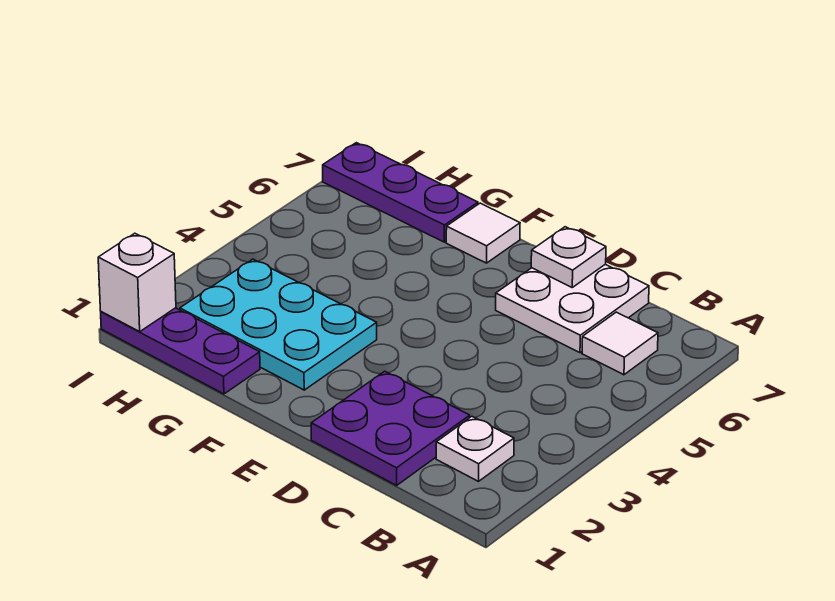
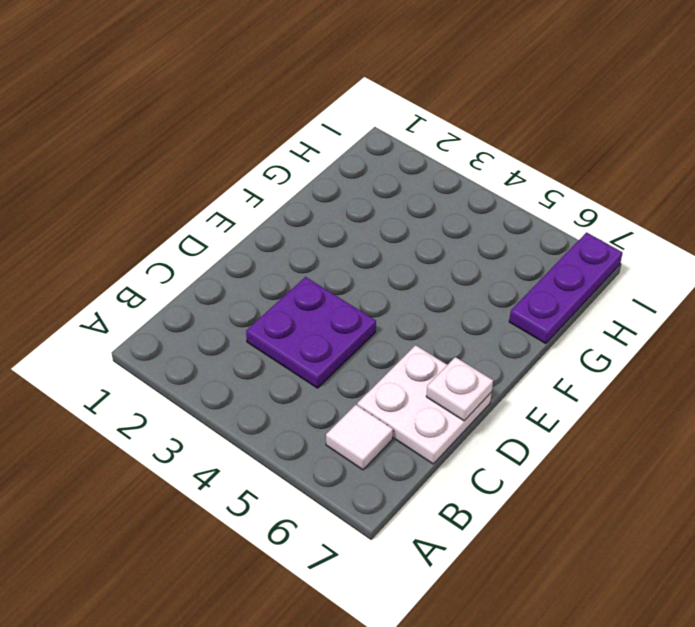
purple 2x2 plate [246,277,376,388] -> purple 2x2 plate moved to [311,371,470,485]
none -> white 1x1 plate [436,417,514,481]
none -> cyan 2x3 plate [180,259,377,390]

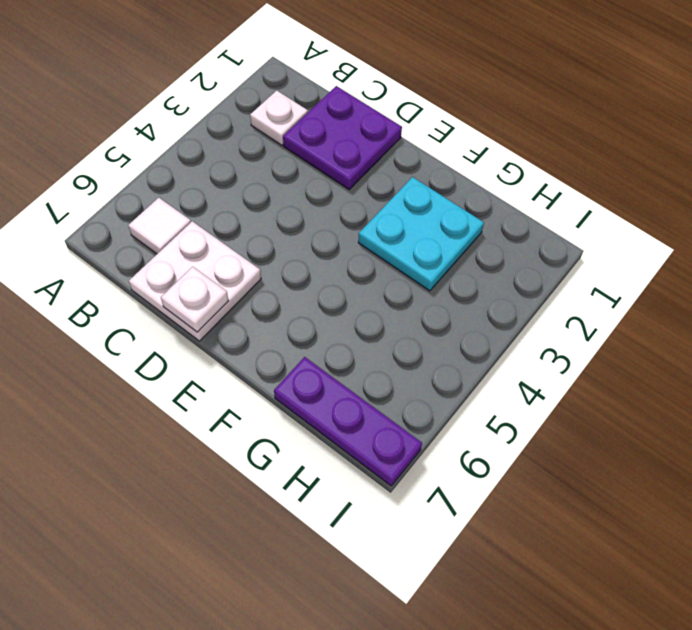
cyan 2x2 plate [358,177,484,291] -> cyan 2x3 plate [180,259,377,390]
none -> white 1x1 tile [446,203,520,263]
none -> purple 1x3 plate [101,308,260,394]

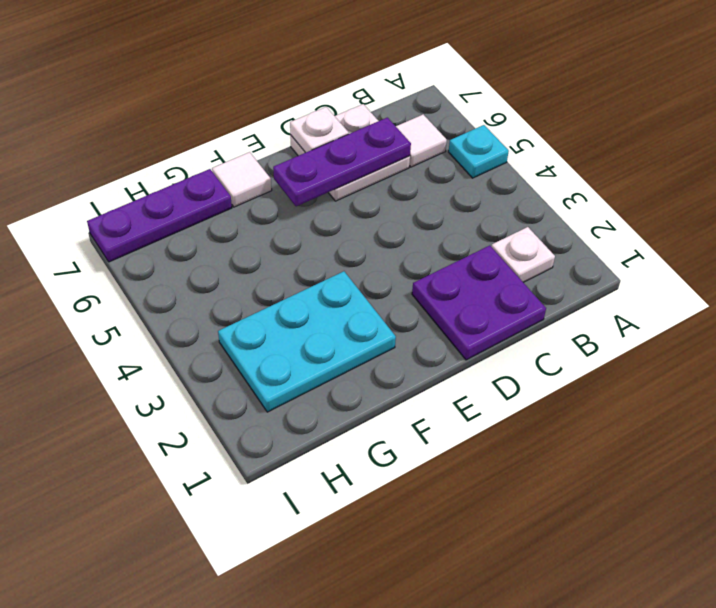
cyan 1x1 plate [449,125,509,178] -> none
purple 1x3 plate [273,118,411,206] -> purple 1x3 plate moved to [101,308,260,394]
none -> white 1x1 brick [98,233,176,332]

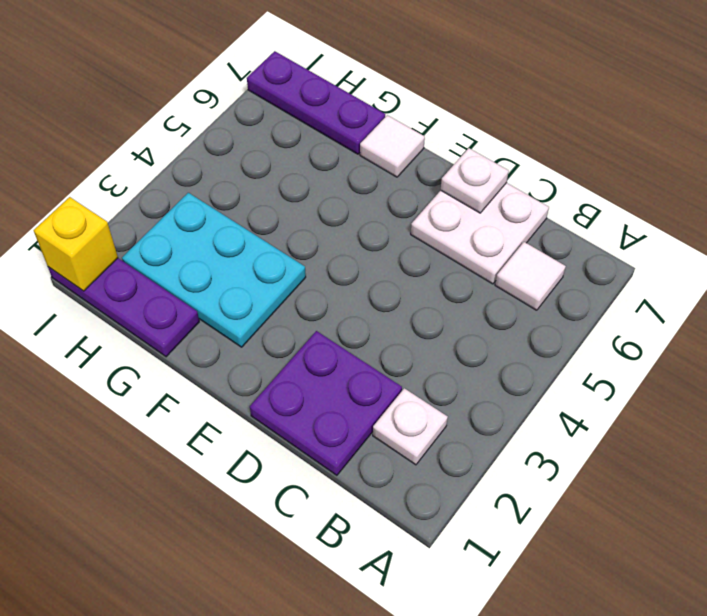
yellow 1x1 brick [34,197,118,291] -> white 1x1 brick [98,233,176,332]

